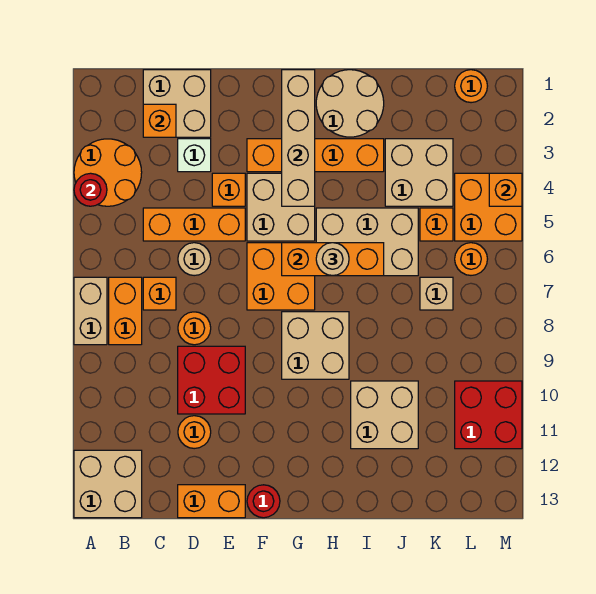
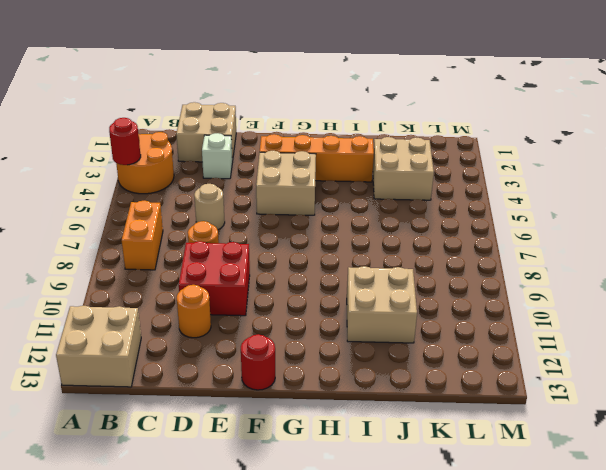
none -> tan 1x2 brick [74,277,107,345]
none -> orange 1x3 brick [143,208,245,241]
none -> orange 1x1 brick [143,277,176,310]
none -> orange 1x2 brick [178,485,245,518]

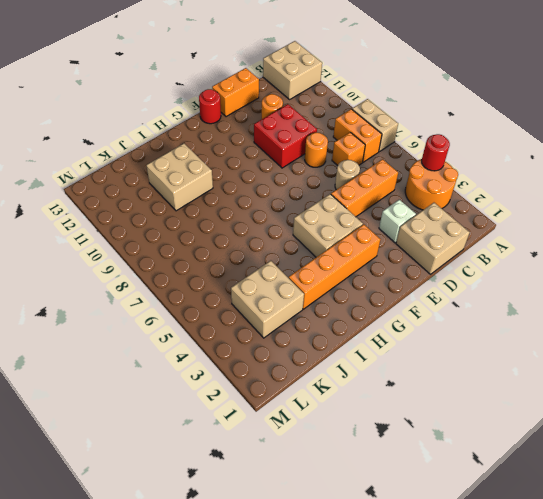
none -> orange 1x1 brick [212,173,245,206]
none -> orange 2x2 brick [247,243,315,310]
none -> tan 2x2 brick [282,312,349,379]
none -> tan 2x2 round brick [316,70,384,137]

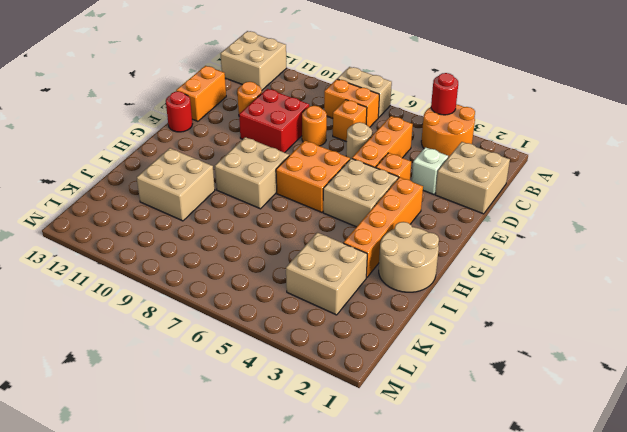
none -> tan 2x3 brick [316,208,418,276]
none -> orange 1x1 brick [420,208,453,241]
none -> tan 1x1 brick [420,277,453,310]
none -> orange 1x1 round brick [455,70,487,103]

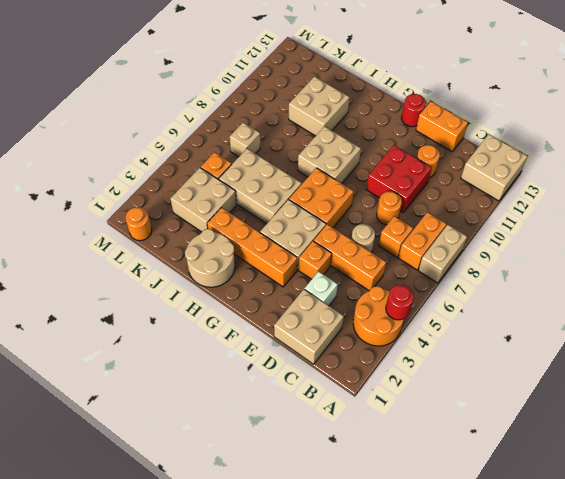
none -> orange 2x2 brick [455,173,522,241]
none -> orange 1x1 round brick [455,243,487,275]
none -> red 2x2 brick [455,381,522,449]
none -> orange 1x1 brick [143,104,176,137]

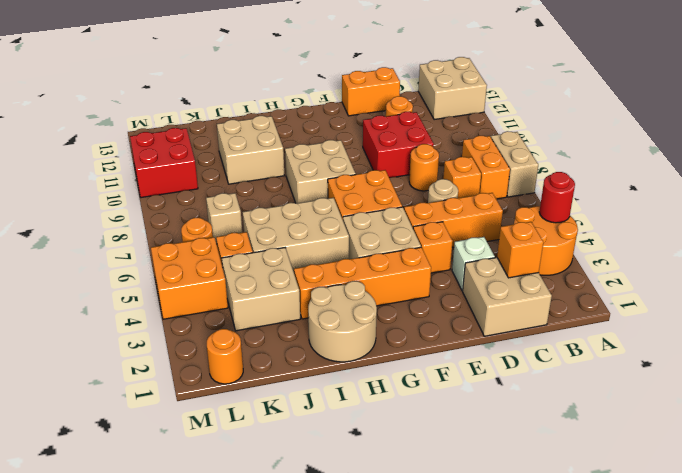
none -> red 1x1 round brick [247,485,280,518]
none -> tan 1x4 brick [282,70,315,206]
none -> orange 1x3 brick [282,243,384,276]
none -> orange 1x1 brick [489,173,522,206]

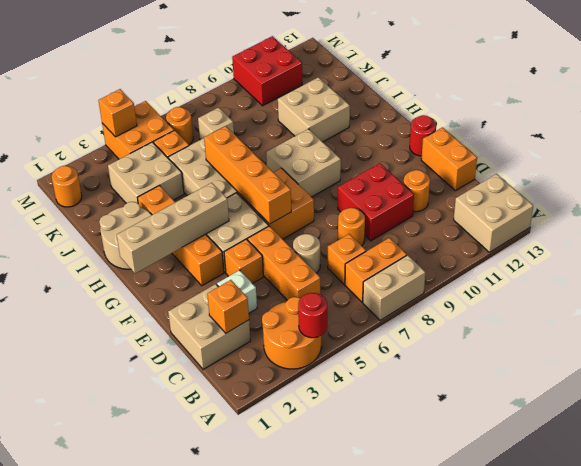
orange 1x4 brick [204,126,291,224] -> orange 1x3 brick [282,243,384,276]
none -> tan 1x1 round brick [316,243,349,276]

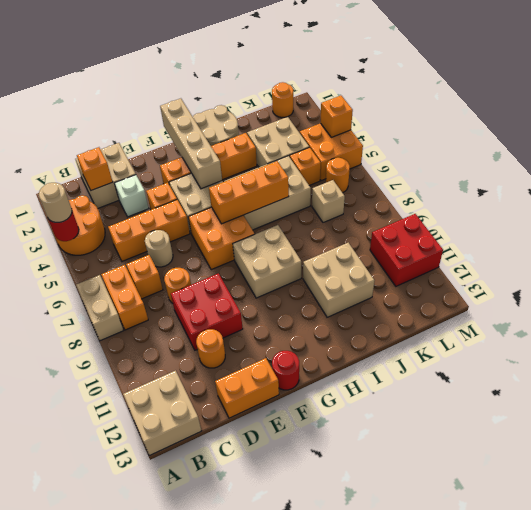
tan 1x1 round brick [39,183,72,222] -> tan 1x1 round brick moved to [316,243,349,276]

